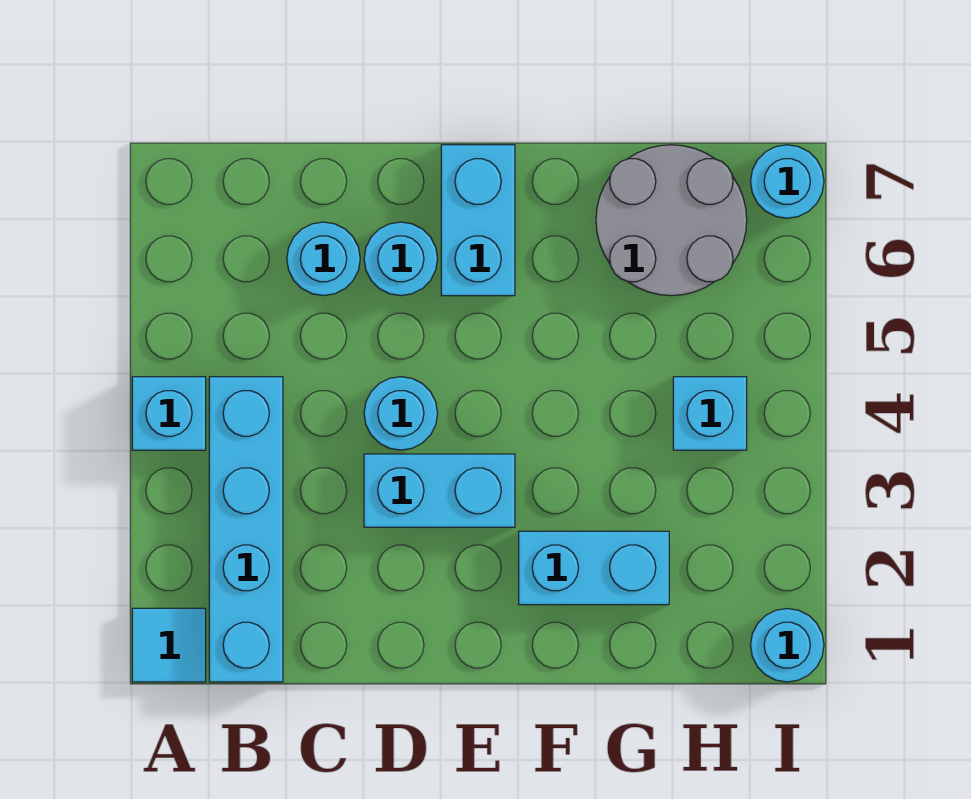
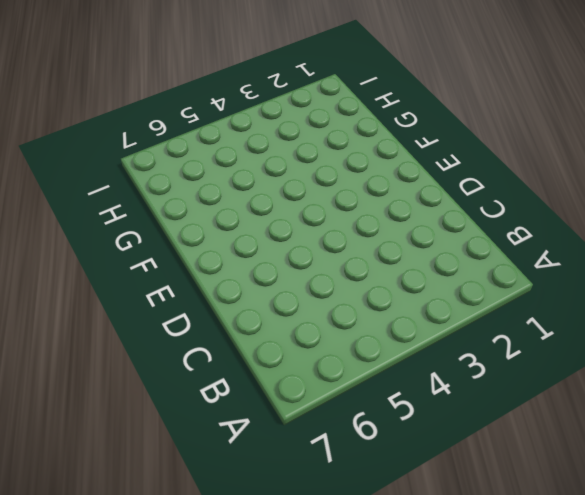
none -> cyan 1x1 tile [132,608,206,682]
none -> cyan 1x1 brick [132,377,206,450]
none -> cyan 1x4 brick [209,377,283,682]

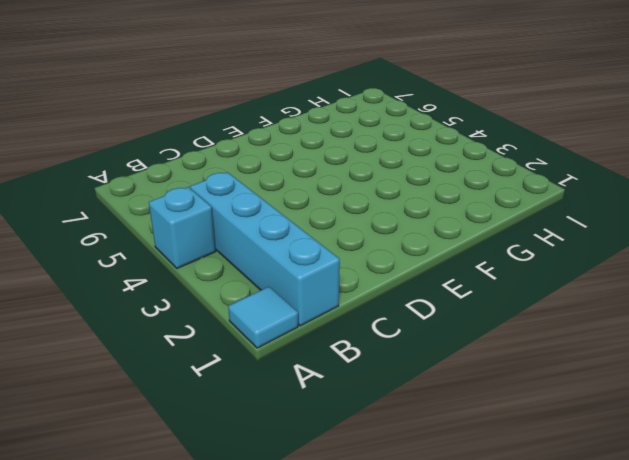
none -> cyan 1x1 round brick [287,222,360,296]
none -> cyan 1x2 brick [364,454,515,527]
none -> cyan 1x1 round brick [364,377,438,450]

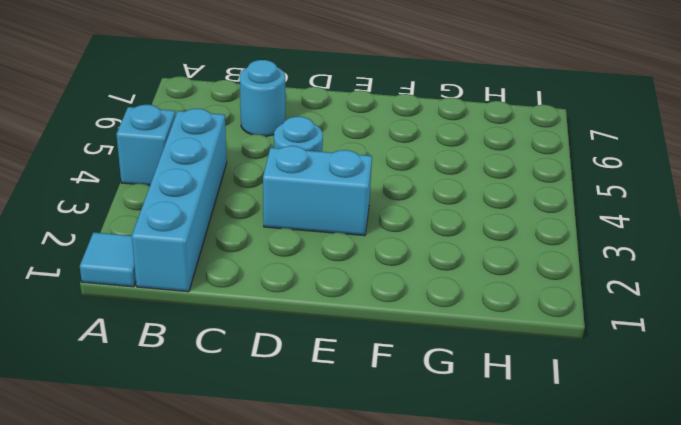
none -> cyan 1x1 round brick [364,222,438,296]
none -> cyan 1x2 brick [441,145,515,296]
none -> cyan 1x2 brick [519,531,669,605]

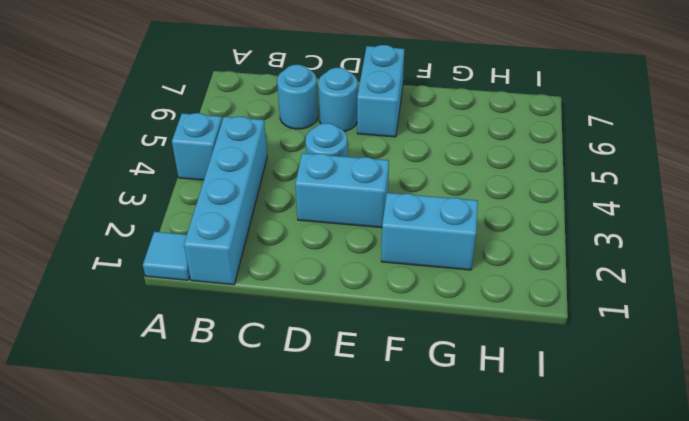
none -> grey 2x2 round brick [596,145,747,296]
none -> cyan 1x1 brick [673,377,747,450]
none -> cyan 1x1 round brick [750,609,824,682]

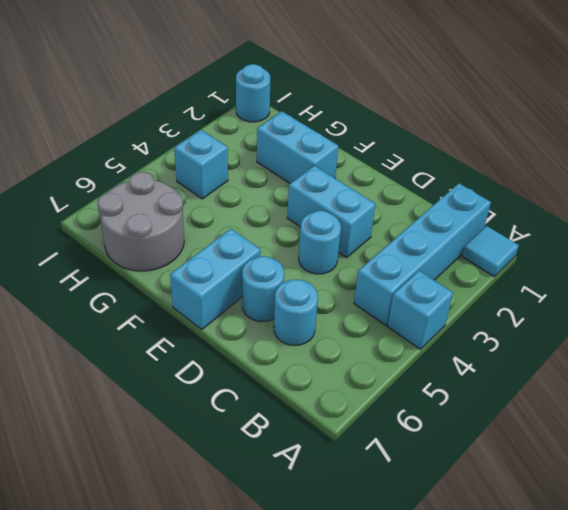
none -> cyan 1x1 round brick [751,145,824,218]

